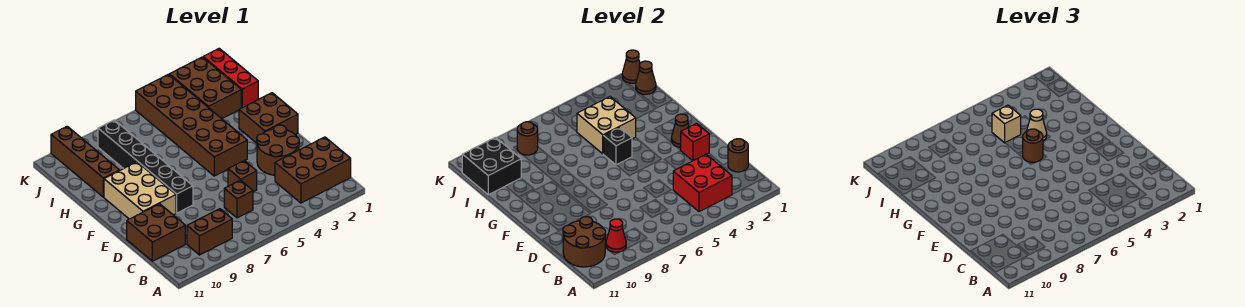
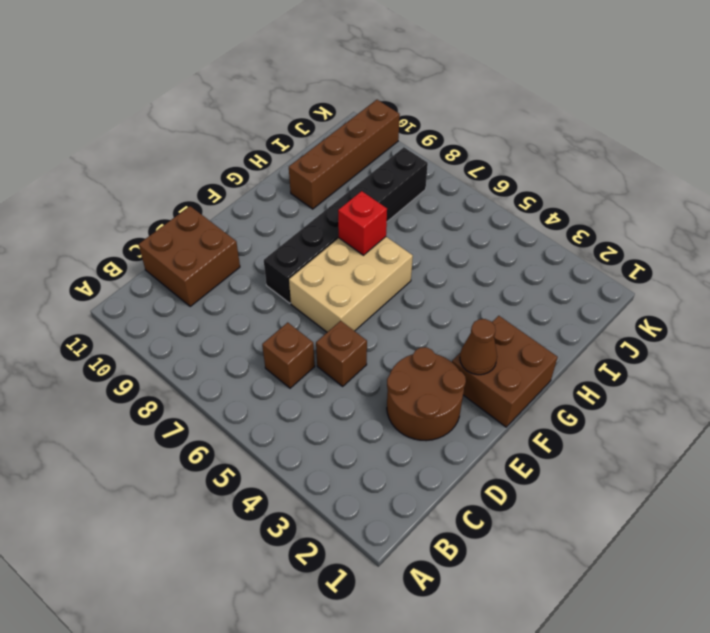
tan 2x3 brick [289,237,413,332] -> tan 2x3 brick moved to [104,162,176,219]
red 1x1 brick [338,191,387,255] -> red 1x1 brick moved to [681,123,709,161]
none -> brown 2x3 brick [275,137,351,203]
none -> brown 1x2 brick [187,209,232,255]
none -> brown 2x6 brick [136,74,247,176]

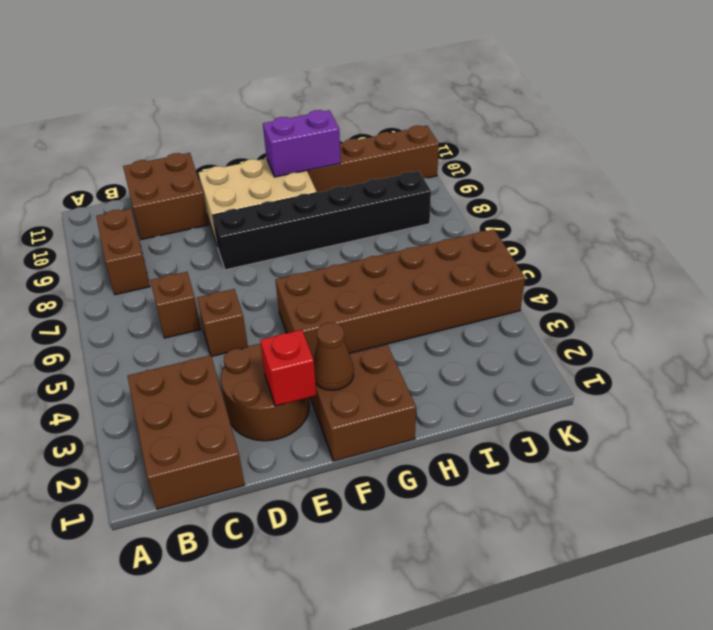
purple 1x2 brick [263,110,341,177] -> none
none -> red 1x3 brick [203,48,258,108]
none -> brown 2x3 brick [169,57,241,119]
none -> red 2x2 brick [673,154,732,212]

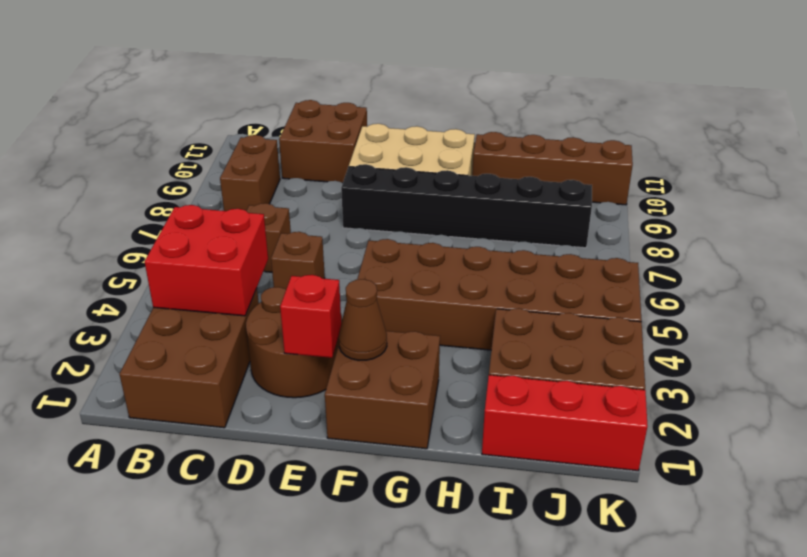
none -> red 1x1 cone [606,219,626,252]
none -> brown 2x2 round brick [563,217,606,267]
none -> brown 1x1 round brick [728,139,748,172]

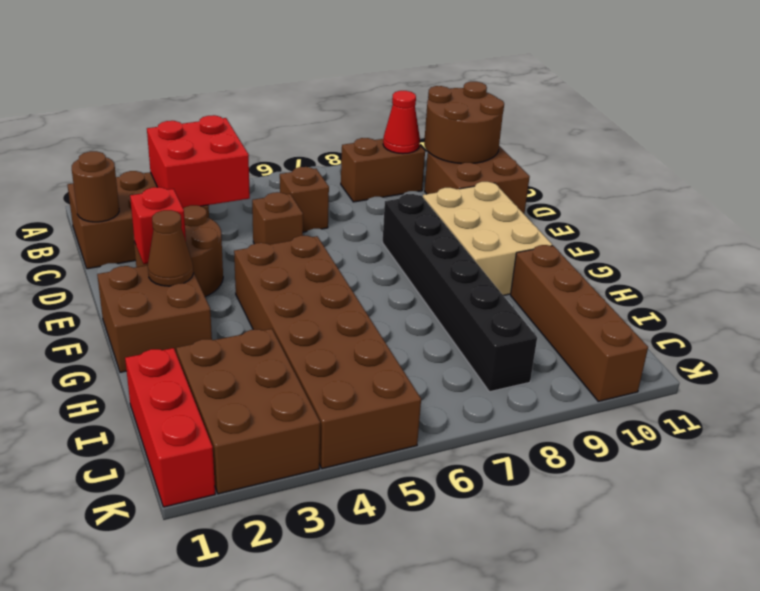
none -> black 1x1 brick [603,127,632,165]
none -> tan 2x2 brick [577,97,636,154]
none -> black 2x2 brick [462,137,521,195]

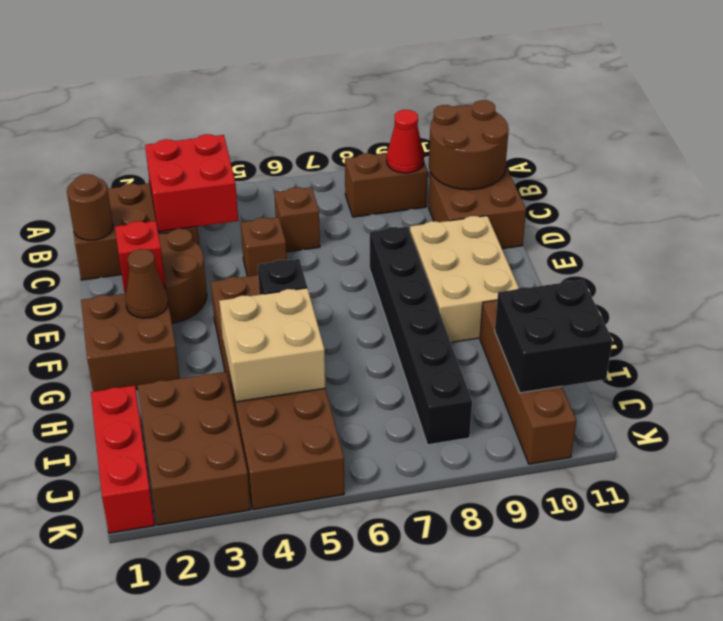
none -> brown 1x1 cone [636,61,656,94]
none -> brown 1x1 round brick [517,122,538,155]
none -> brown 1x1 cone [622,50,640,83]

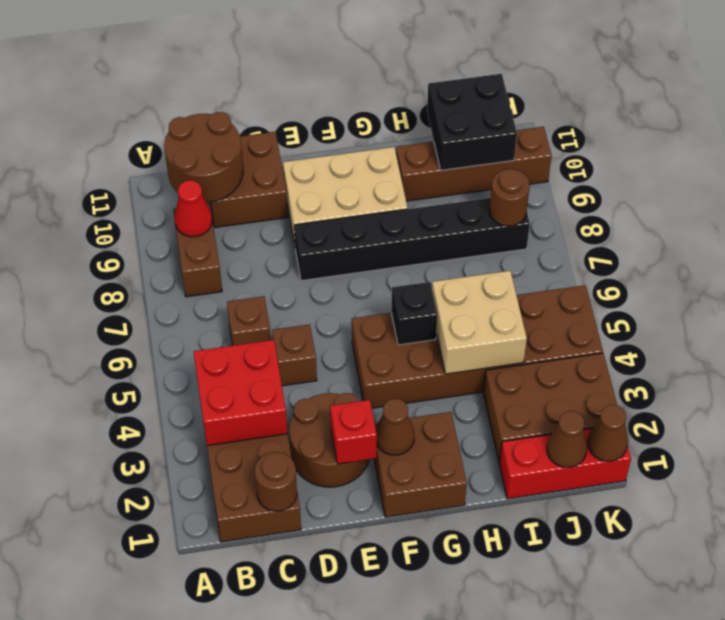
none -> brown 1x1 round brick [1023,129,1043,162]
none -> tan 1x1 cone [1027,109,1047,141]
none -> tan 1x1 brick [992,105,1021,143]

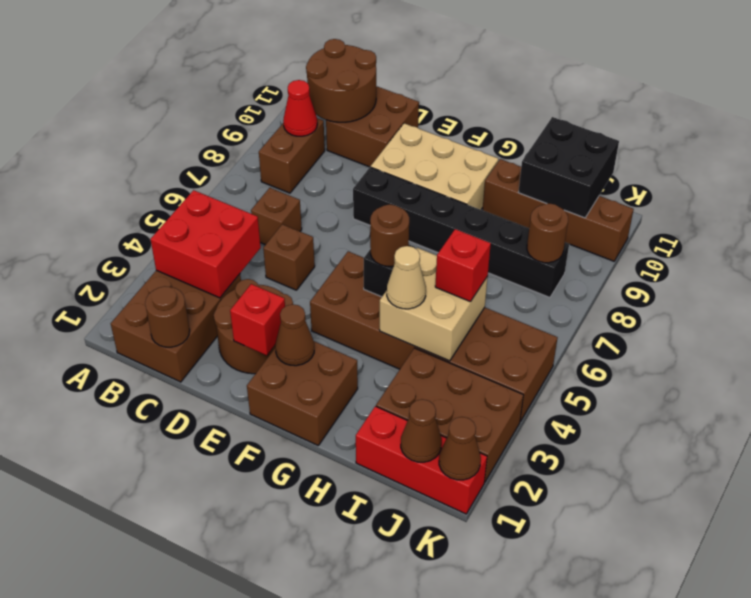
red 1x1 brick [435,229,491,302] -> tan 1x1 brick [992,105,1021,143]

